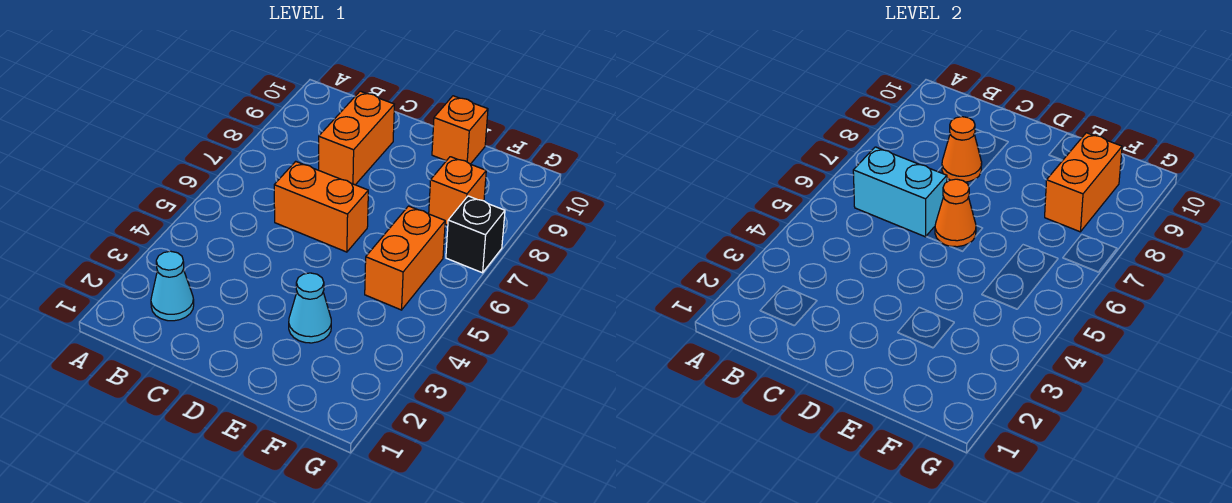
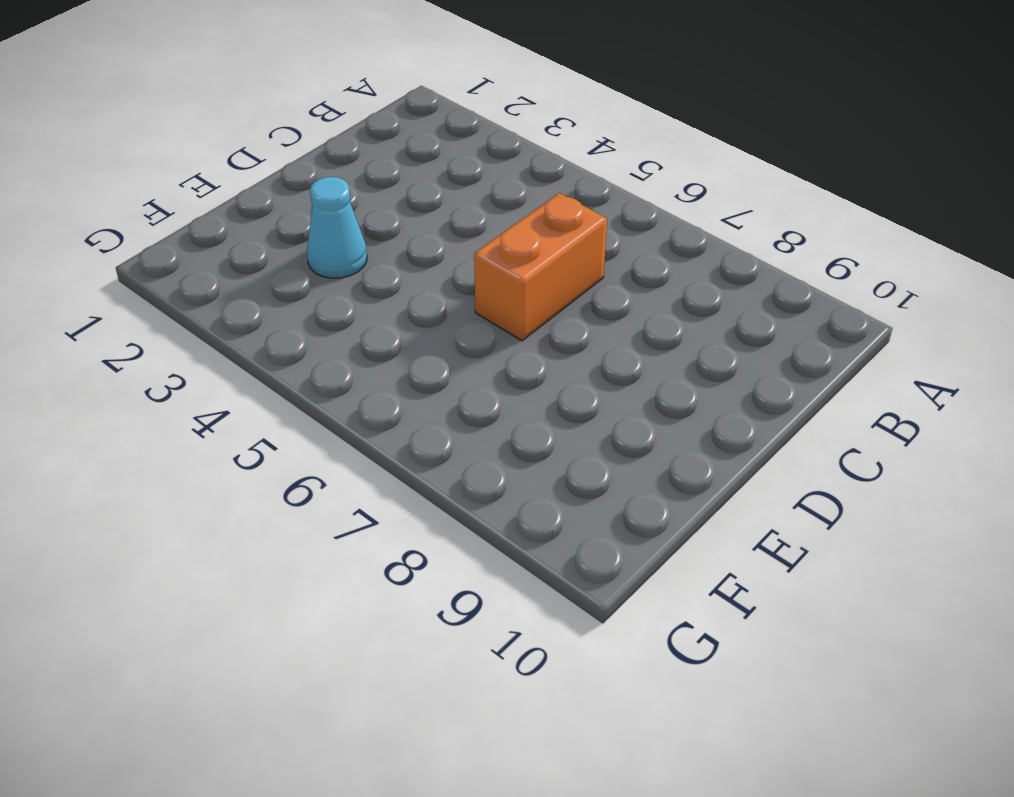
none -> cyan 1x1 cone [151,251,194,321]
none -> orange 1x2 brick [319,91,394,185]
none -> orange 1x1 brick [432,96,488,164]

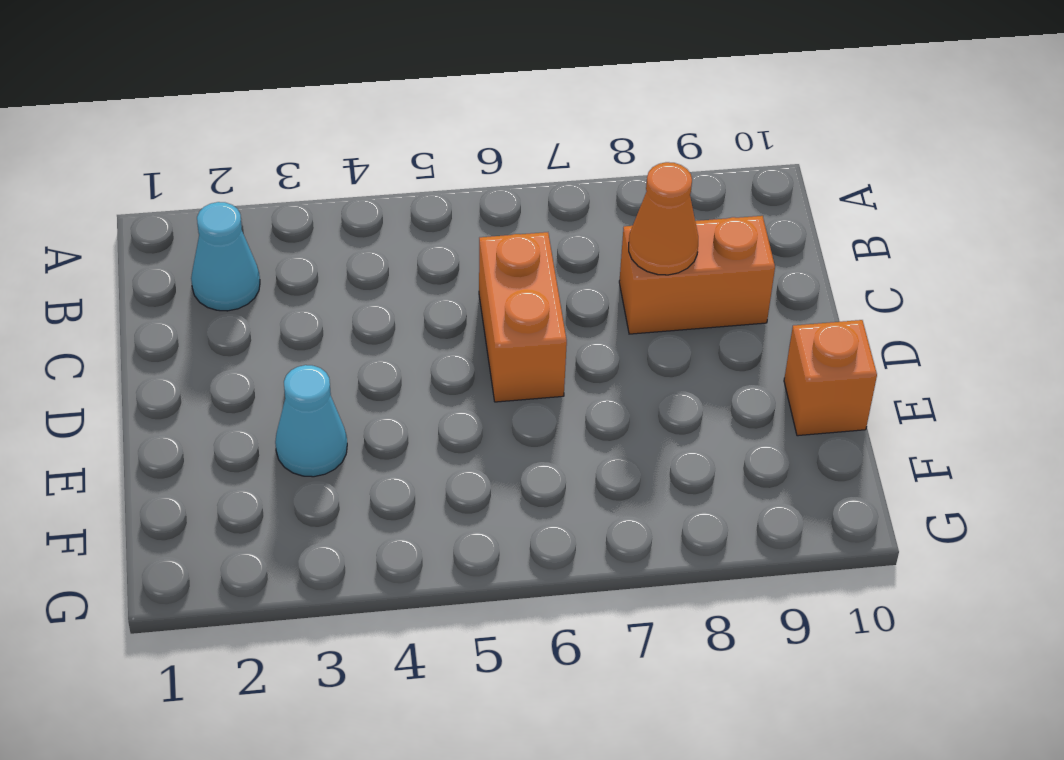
none -> orange 1x2 brick [365,206,445,310]
none -> orange 1x1 brick [429,157,486,225]
none -> black 1x1 brick [446,196,505,273]

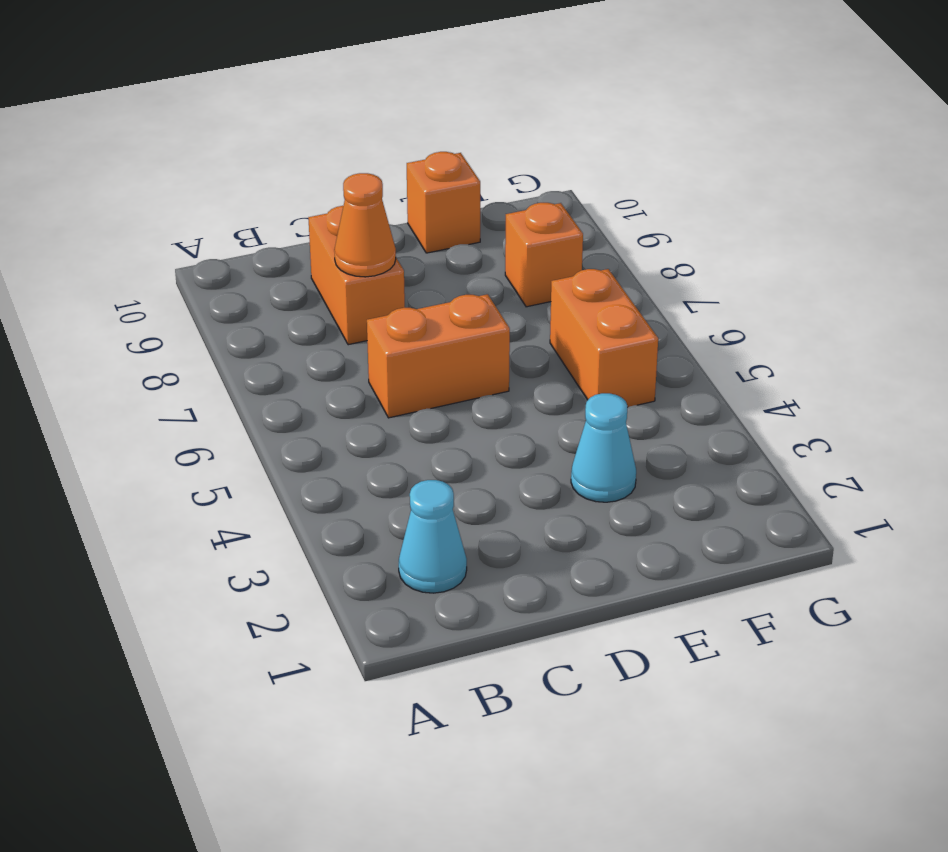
none -> black 1x1 brick [446,196,505,273]
none -> cyan 1x2 brick [853,147,947,237]
none -> orange 1x1 cone [935,179,976,247]

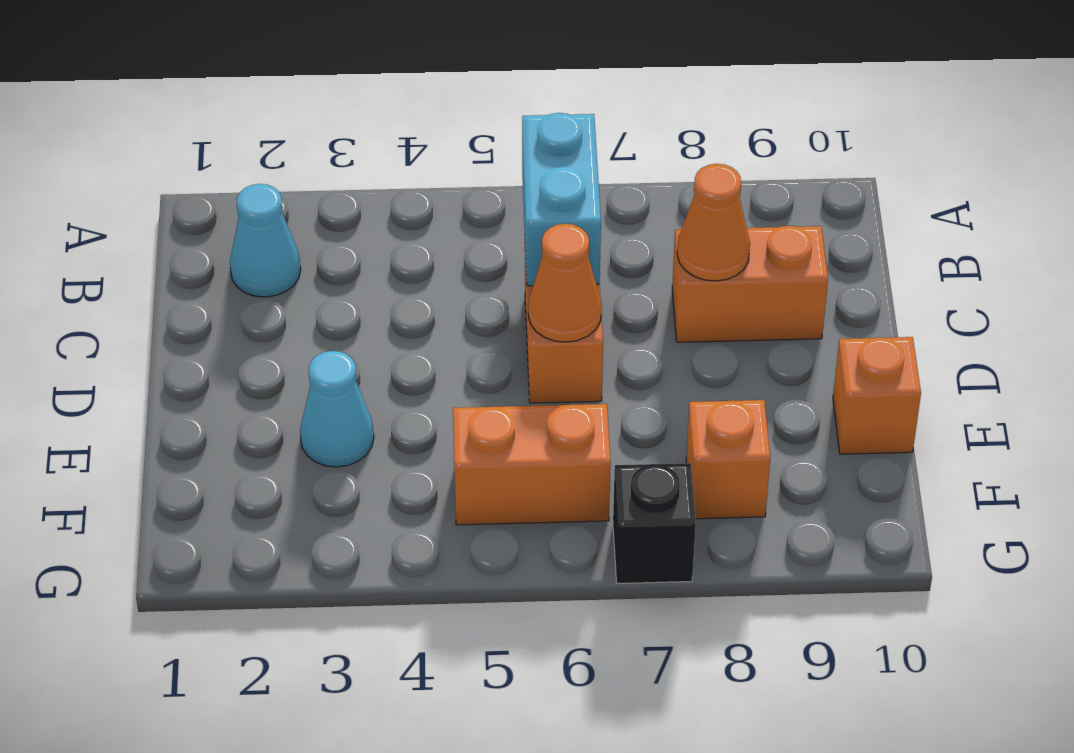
none -> orange 1x2 brick [1045,133,1122,232]

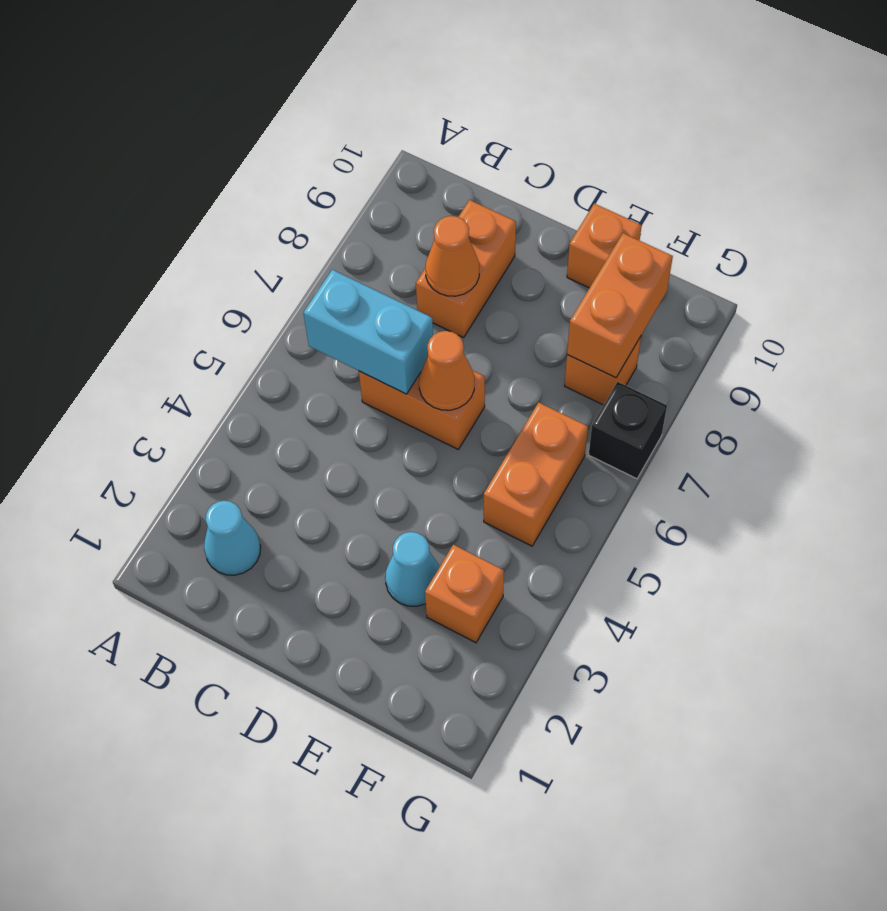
orange 1x1 brick [425,545,504,643] -> none

